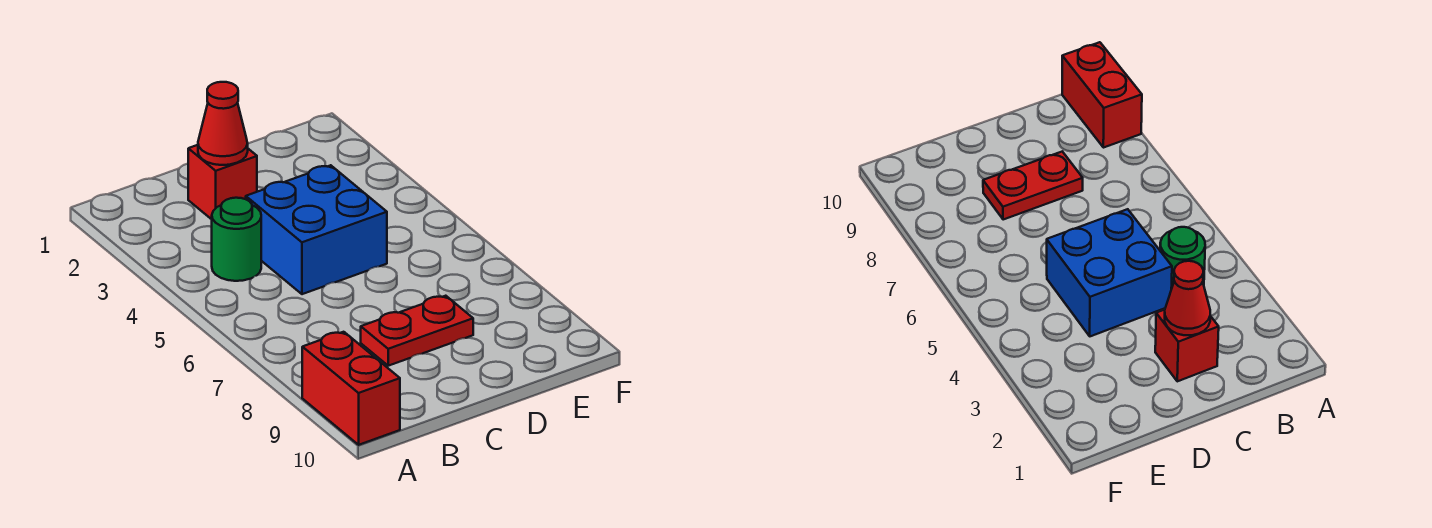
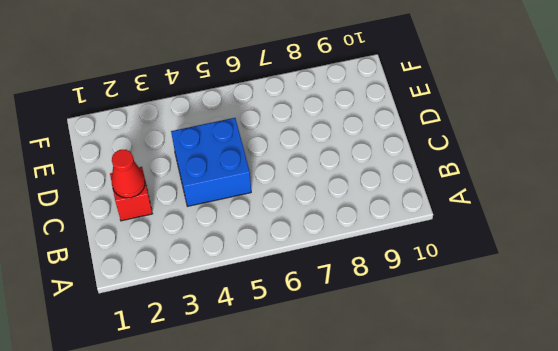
none -> red 1x2 brick [302,332,400,445]
none -> green 1x1 round brick [212,198,261,281]

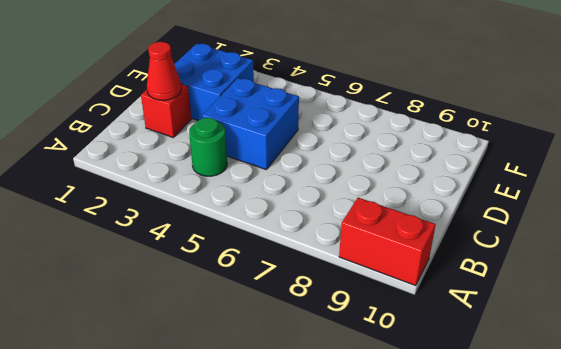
blue 2x2 brick [174,44,254,120] -> none
none -> red 1x2 plate [361,296,473,366]

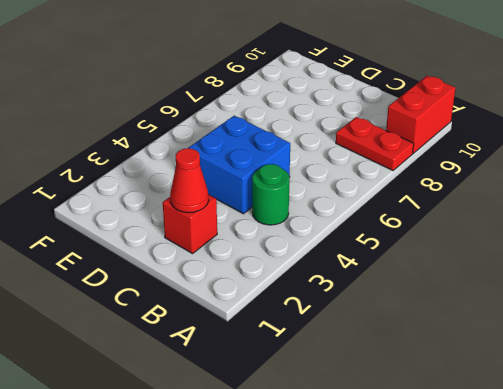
red 1x2 plate [336,117,414,170] -> red 1x2 plate moved to [361,296,473,366]

